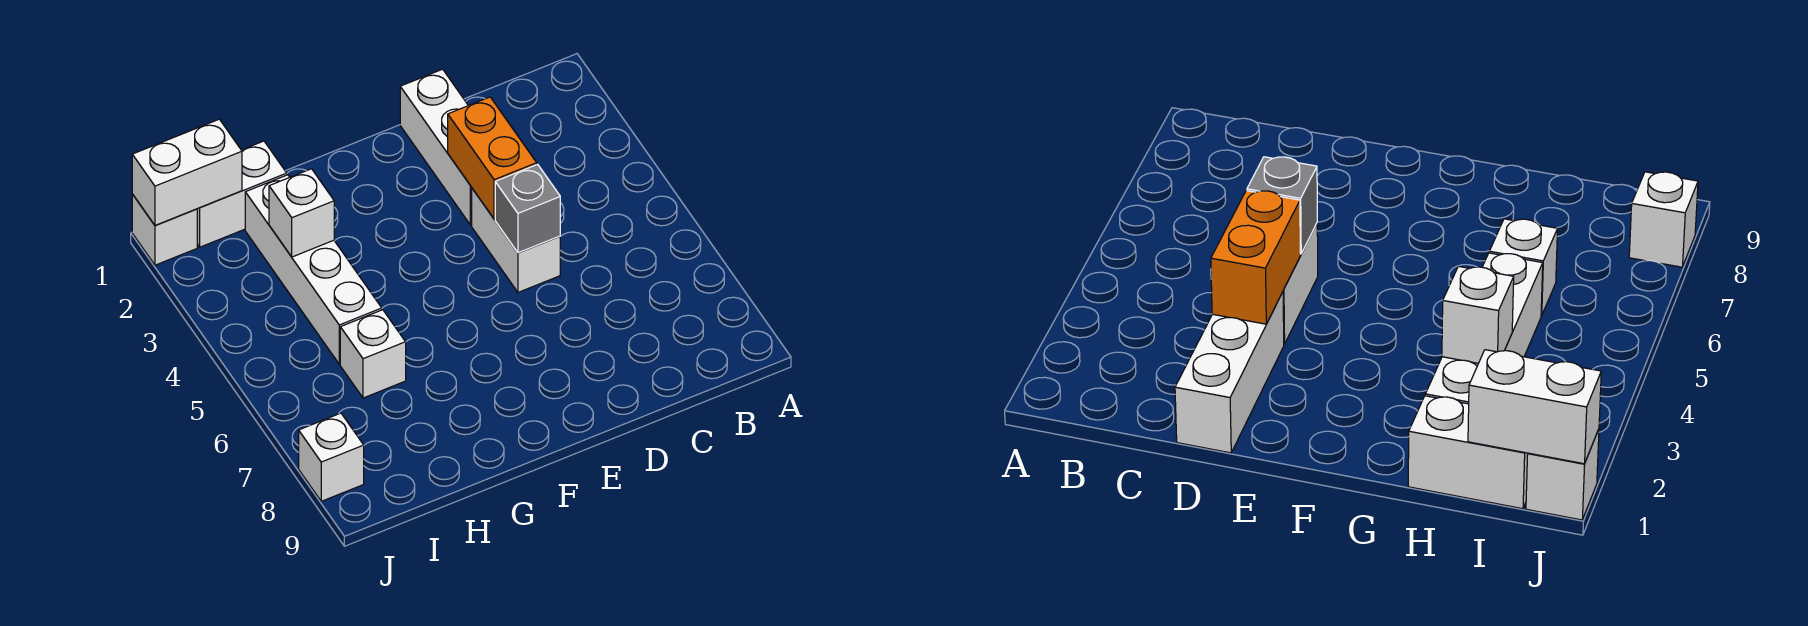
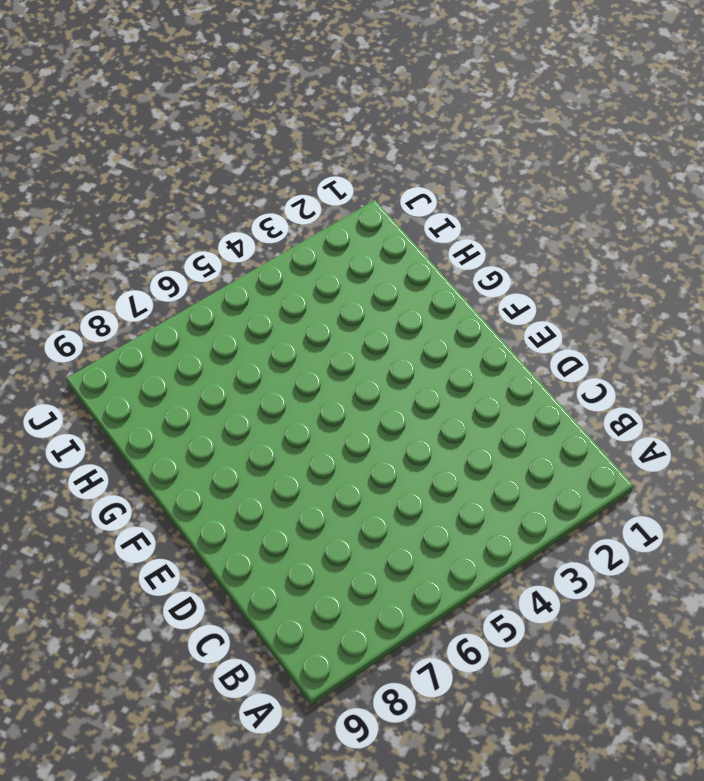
none -> white 1x3 brick [400,69,472,225]
none -> white 1x2 brick [472,189,560,292]

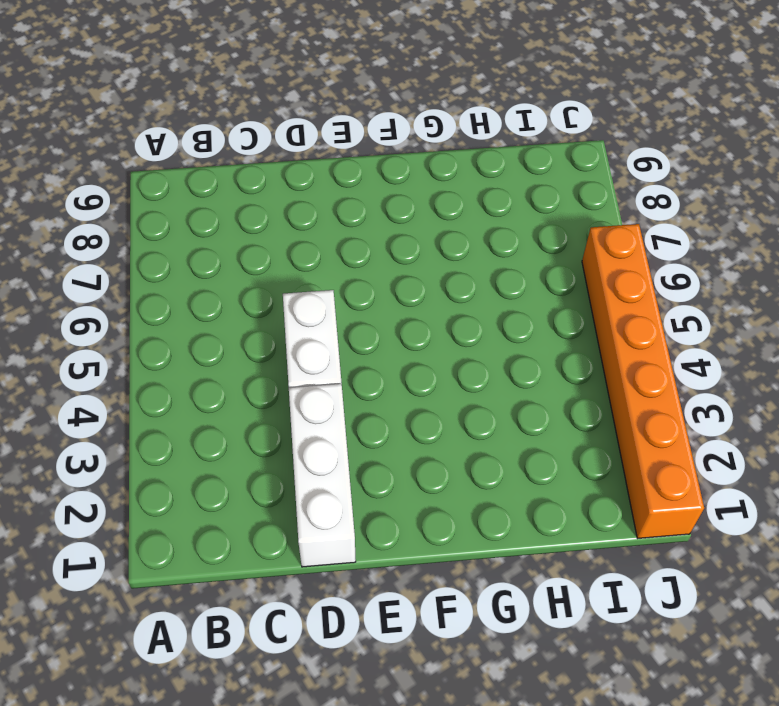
orange 1x6 brick [582,224,704,538] -> white 1x1 brick [132,194,197,265]
none -> white 1x2 brick [197,141,287,247]
none -> white 1x4 brick [245,175,382,364]

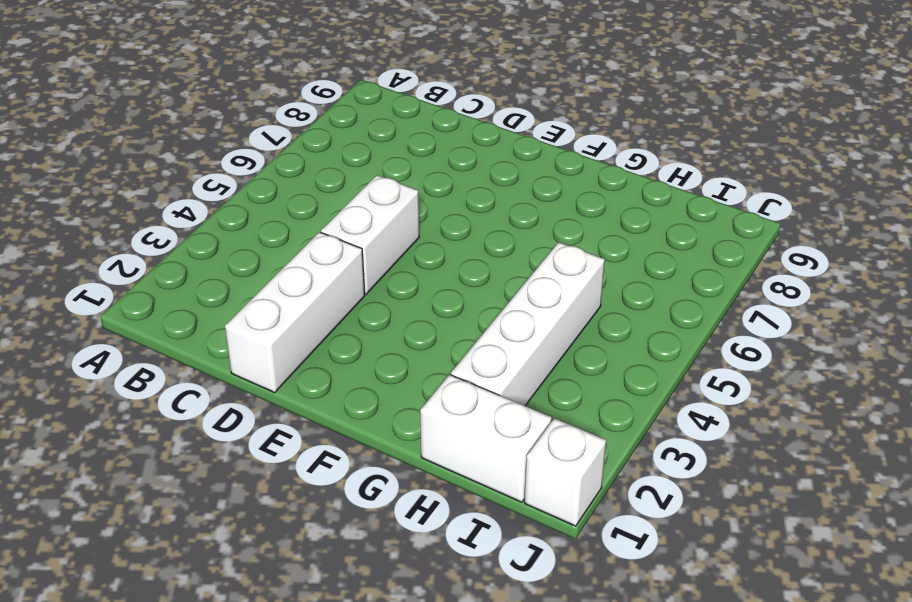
none -> white 1x1 brick [340,310,406,398]
none -> white 1x1 brick [299,413,364,501]

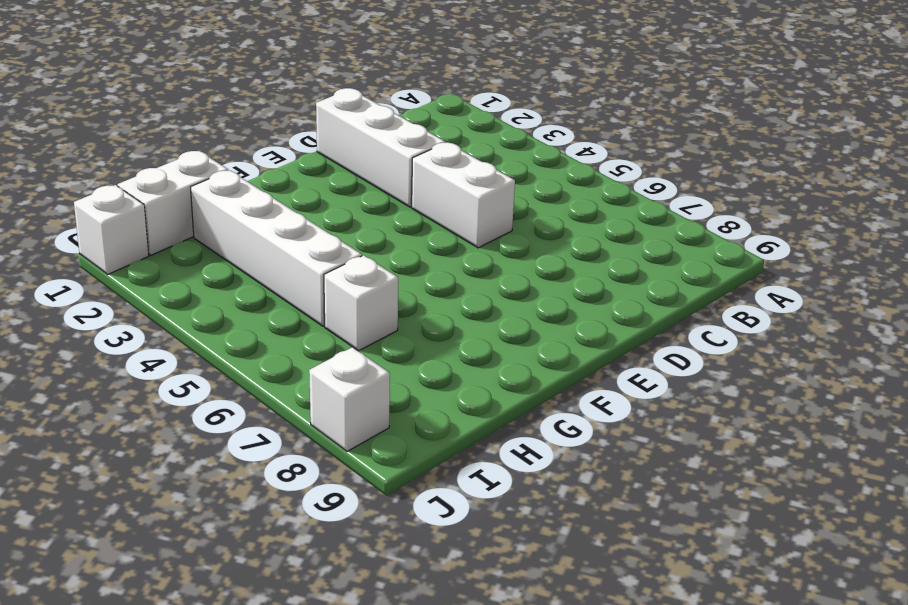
none -> orange 1x2 brick [448,97,537,219]
none -> grey 1x1 brick [495,164,560,253]

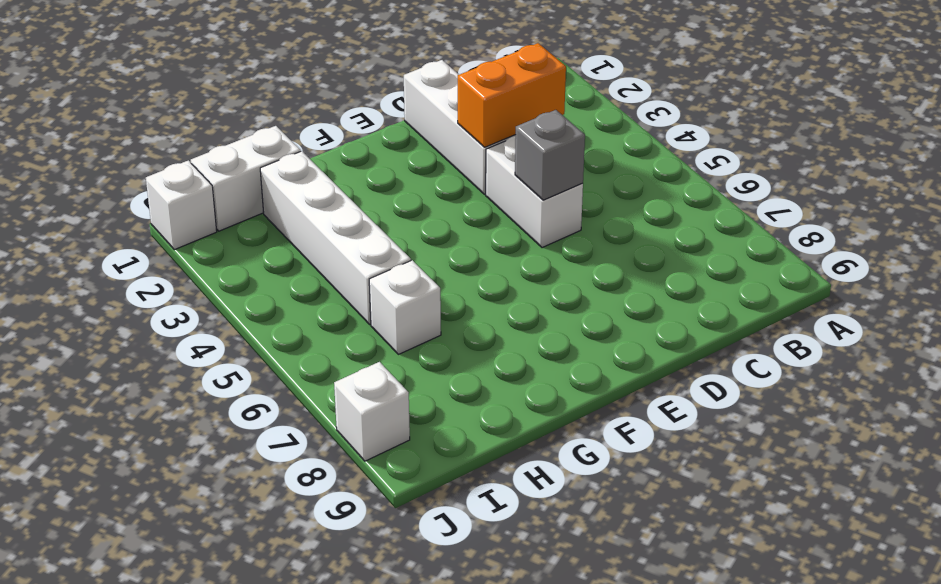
orange 1x2 brick [458,43,566,147] -> orange 1x2 brick turned to [448,97,537,219]
none -> white 1x1 brick [269,169,334,257]
none -> white 1x2 brick [132,119,242,226]

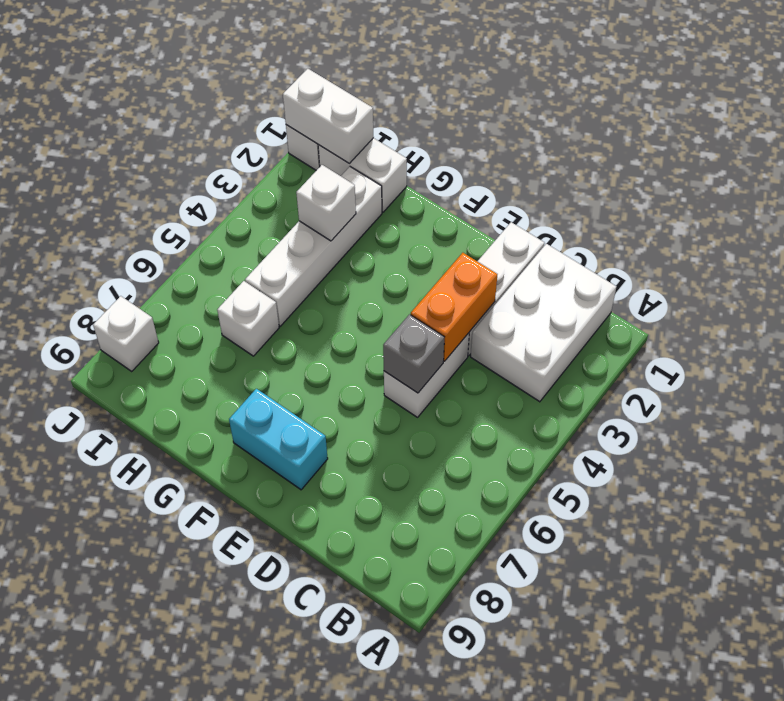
white 2x3 brick [471,244,616,402] -> none
cyan 1x2 brick [229,389,328,490] -> none

